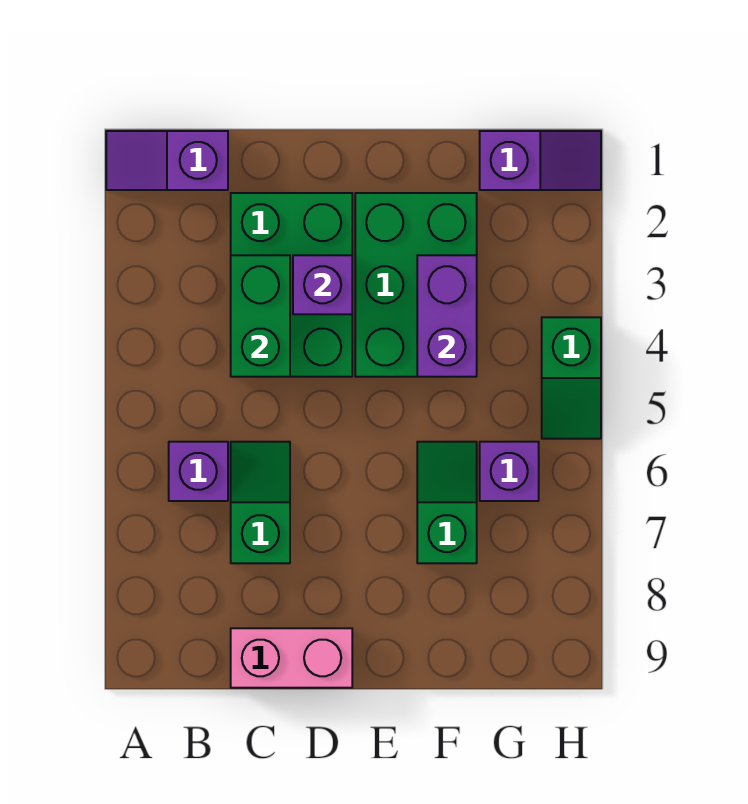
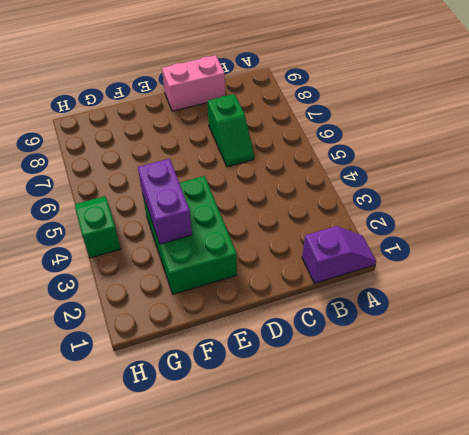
none -> purple 1x1 brick [169,442,228,501]
none -> green 2x3 brick [231,193,352,377]
none -> green 1x2 slope [417,442,477,563]

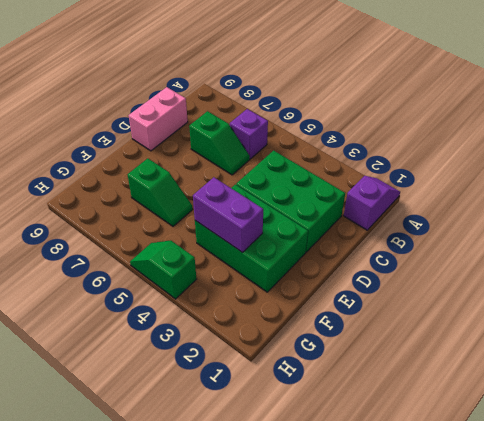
none -> purple 1x2 slope [480,131,601,190]
none -> purple 1x1 brick [480,442,539,501]
none -> green 1x2 brick [231,255,290,377]

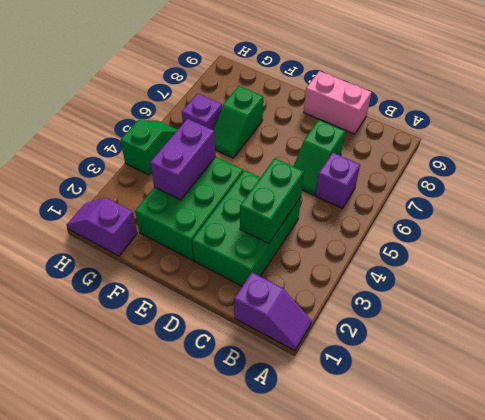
none -> purple 1x1 brick [293,255,352,314]

